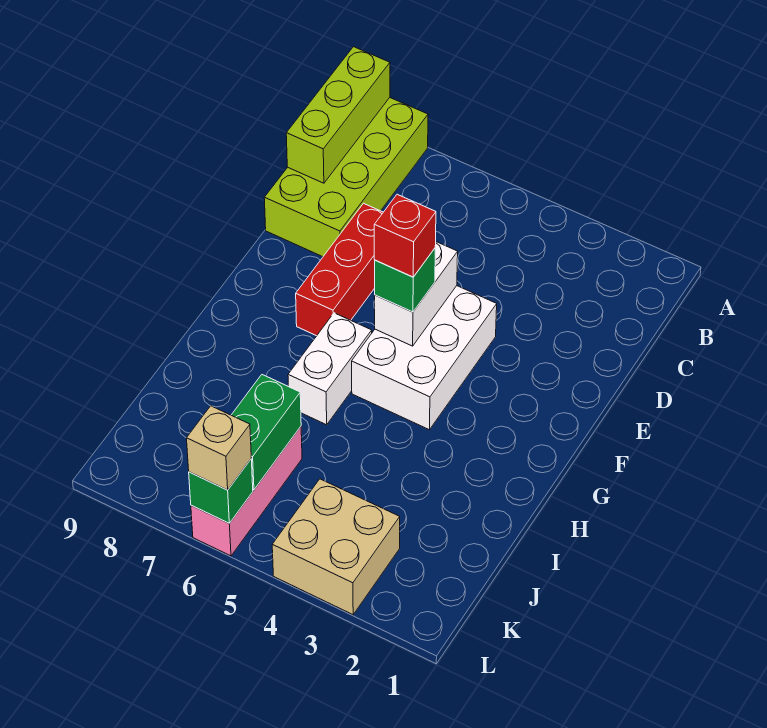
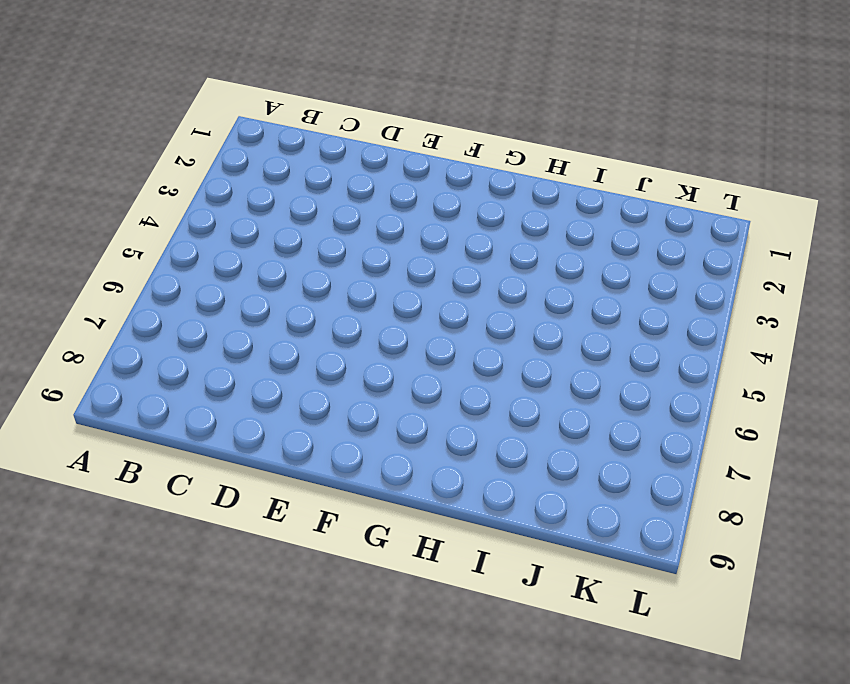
none -> lime 2x4 brick [264,98,428,257]
none -> red 1x3 brick [296,203,383,336]
none -> white 2x3 brick [352,286,497,430]

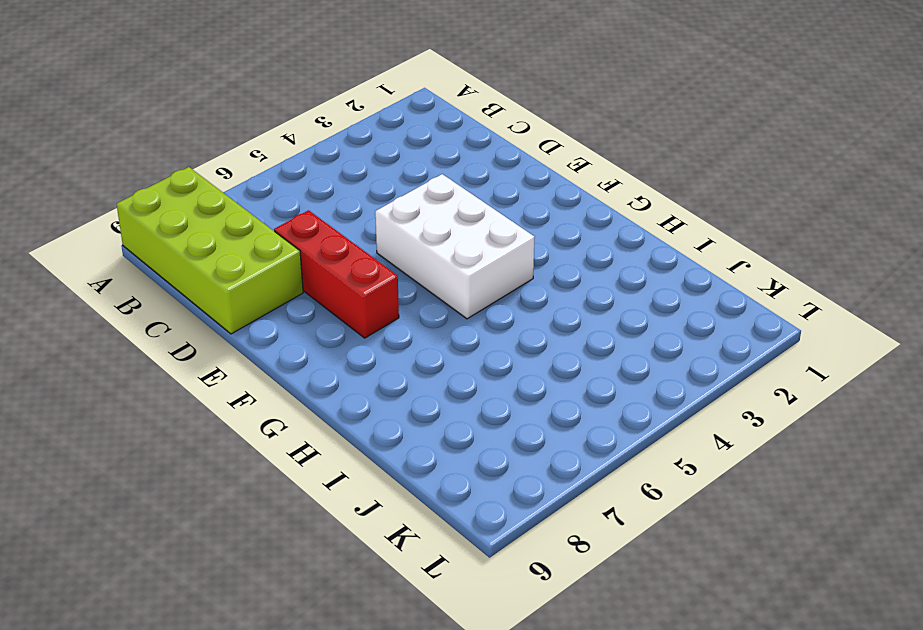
none -> white 1x2 brick [288,313,372,425]
none -> pink 1x3 brick [191,427,302,556]
none -> tan 2x2 brick [272,479,400,615]

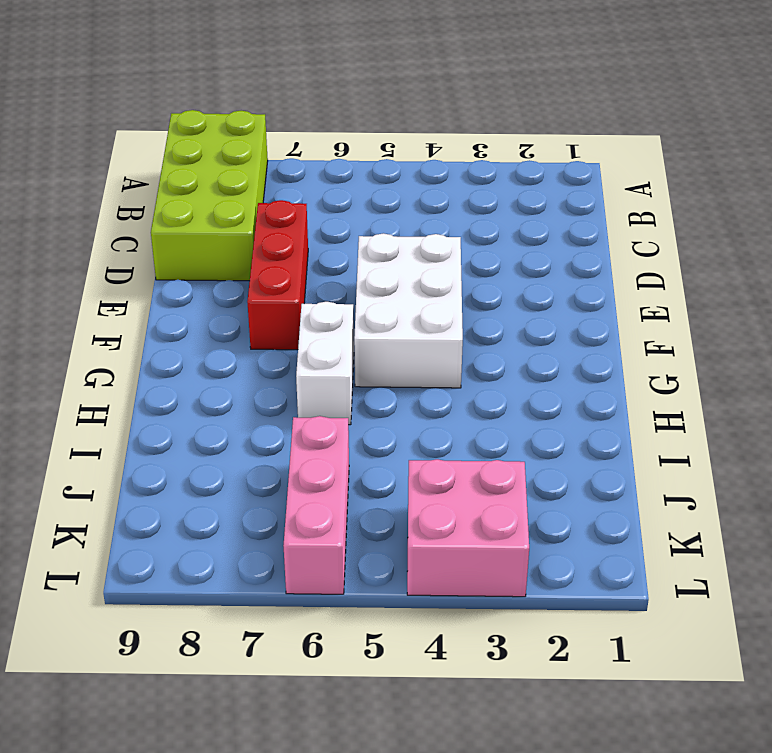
pink 2x2 brick [407,459,529,597] -> tan 2x2 brick [272,479,400,615]
none -> lime 1x3 brick [286,47,390,183]
none -> white 1x2 brick [375,242,458,346]
none -> green 1x2 brick [231,375,301,490]

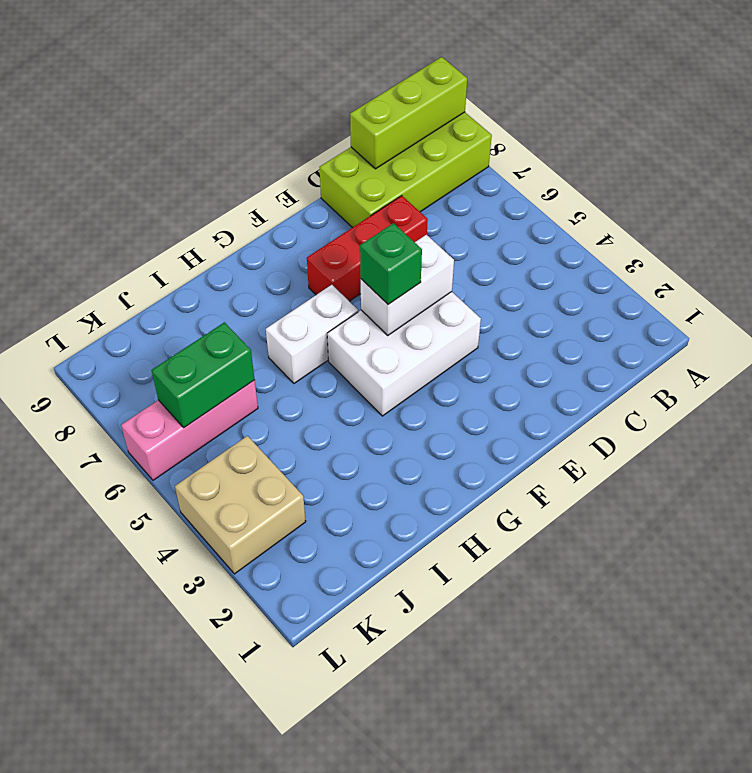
none -> green 1x1 brick [189,459,253,523]
none -> tan 1x1 brick [187,406,251,490]
none -> red 1x1 brick [374,194,436,277]

